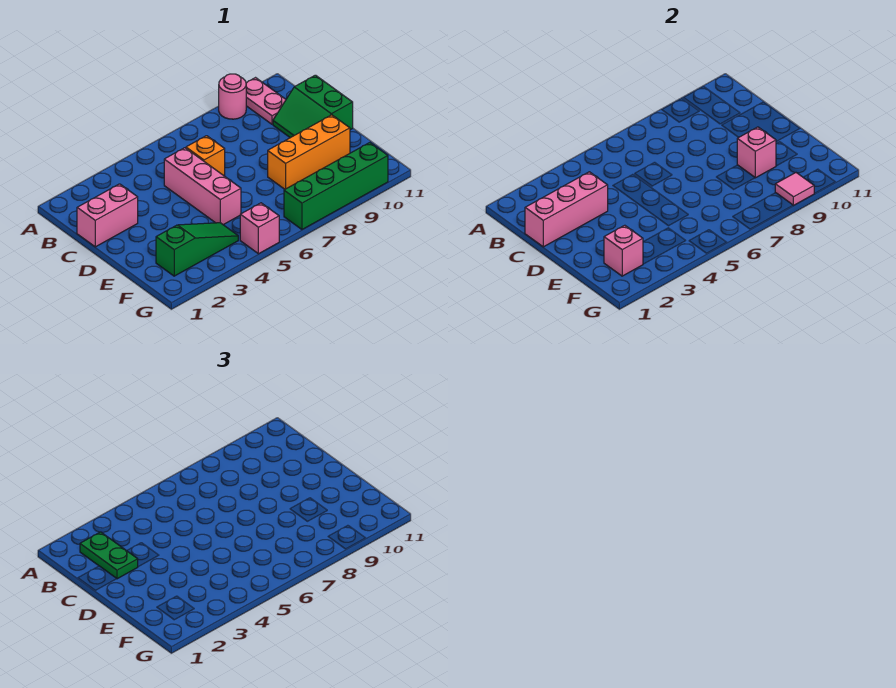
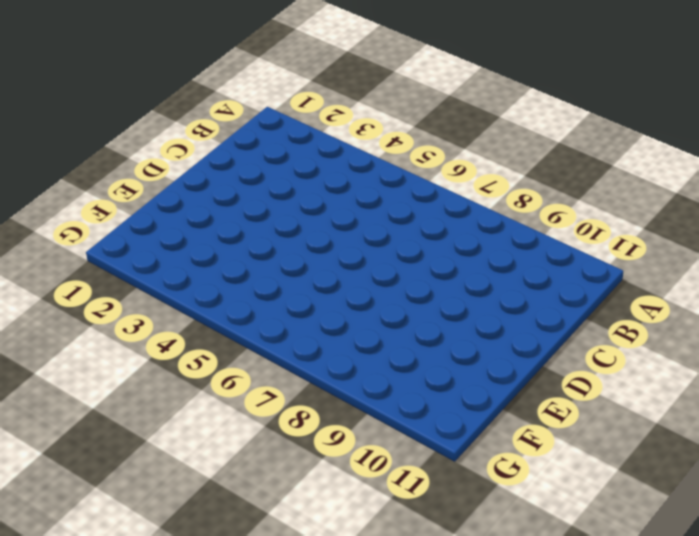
none -> pink 1x1 round brick [219,74,246,119]
none -> pink 1x2 plate [246,78,286,124]
none -> pink 1x2 brick [77,184,138,247]

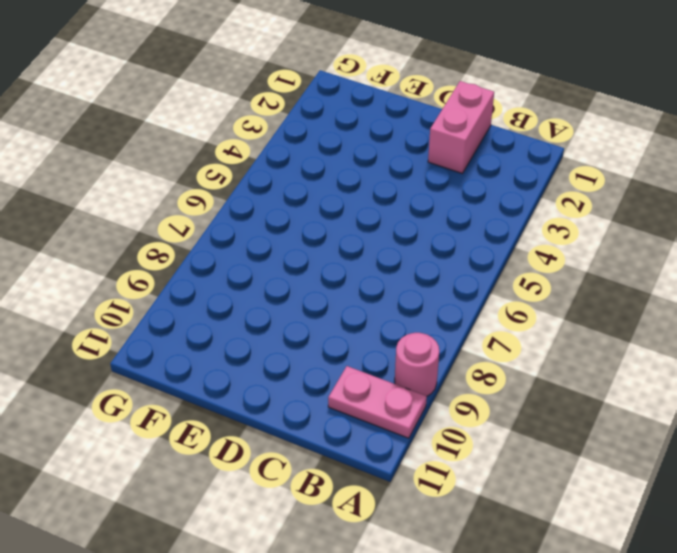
none -> pink 1x3 brick [164,148,241,225]
none -> orange 1x1 brick [186,136,225,176]
none -> green 2x2 slope [273,75,353,138]

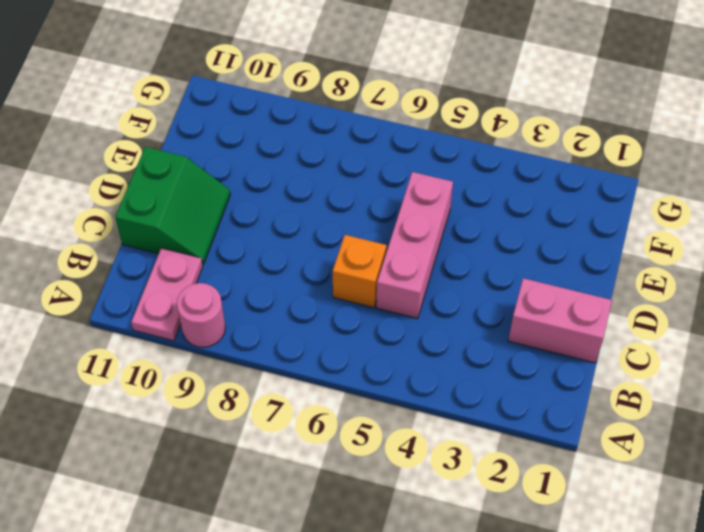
none -> orange 1x3 brick [268,115,350,189]
none -> green 1x3 slope [156,223,238,276]
none -> pink 1x1 brick [240,203,279,254]

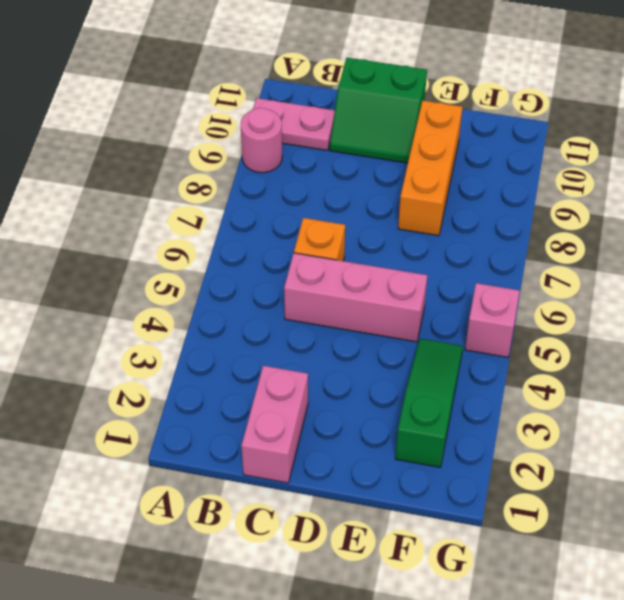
none -> green 1x4 brick [284,143,388,229]
none -> pink 1x3 brick [525,172,608,247]
none -> pink 1x1 brick [737,127,776,178]

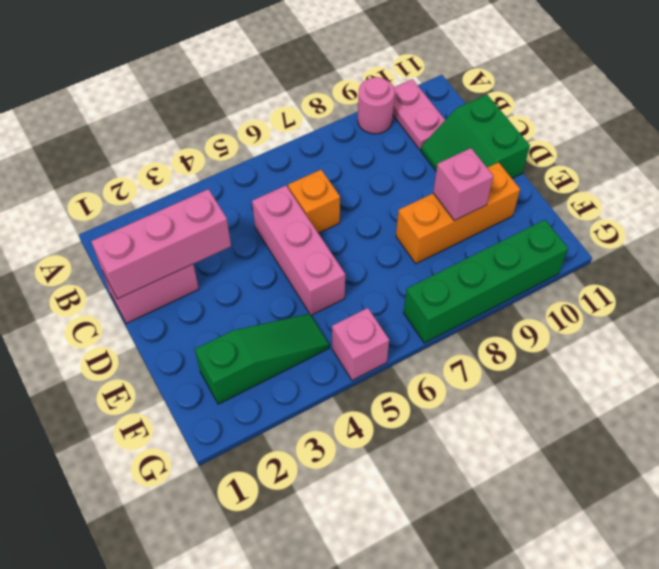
none -> pink 1x1 brick [604,225,643,276]
none -> pink 1x1 tile [775,173,814,205]
none -> green 1x2 plate [80,532,138,579]

